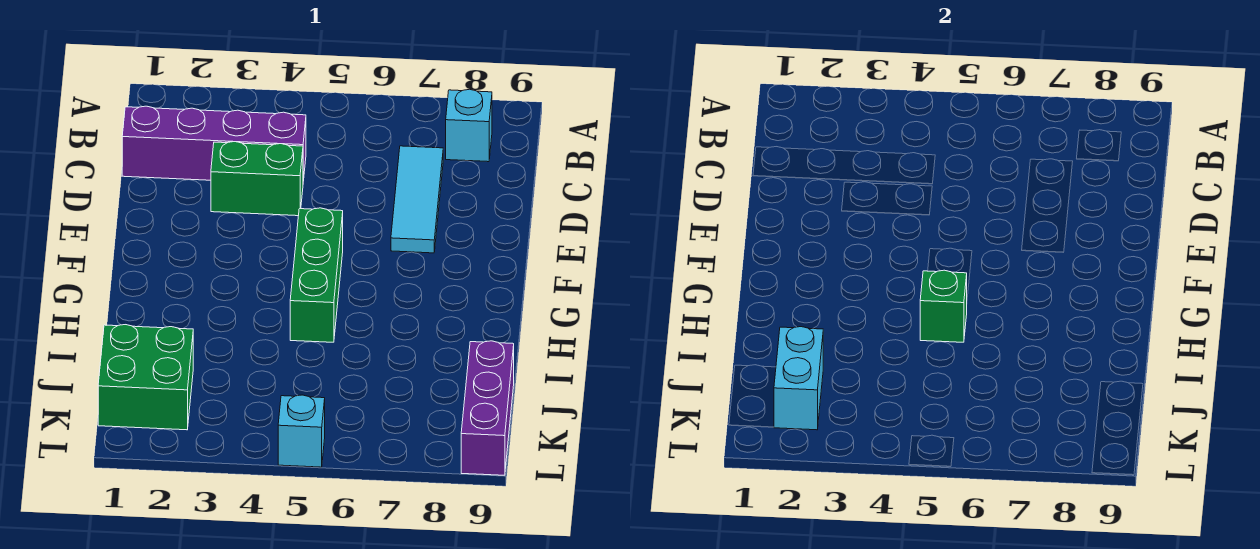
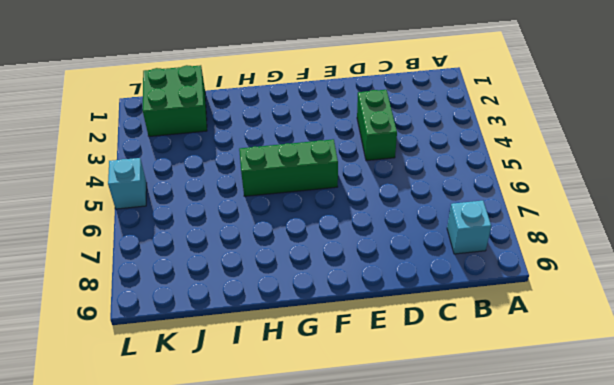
none -> purple 1x4 brick [122,106,306,181]
none -> cyan 1x3 tile [391,146,443,253]

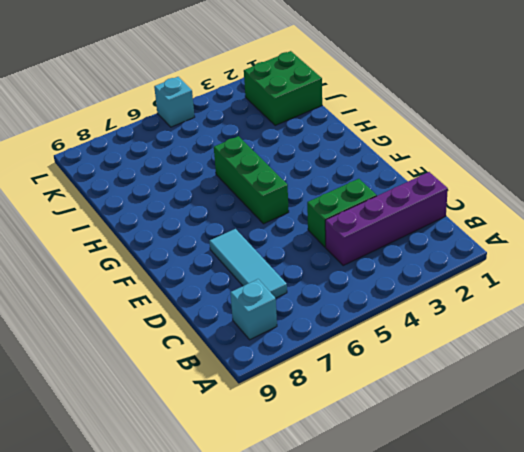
none -> purple 1x3 brick [461,341,514,475]
none -> green 1x1 brick [920,270,967,342]

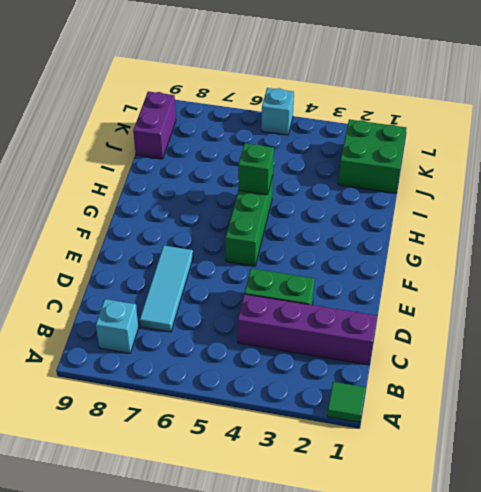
green 1x1 tile [327,382,366,422] -> none
purple 1x2 brick [133,91,176,159] -> purple 1x3 brick [461,341,514,475]
none -> cyan 1x2 brick [774,327,823,430]

